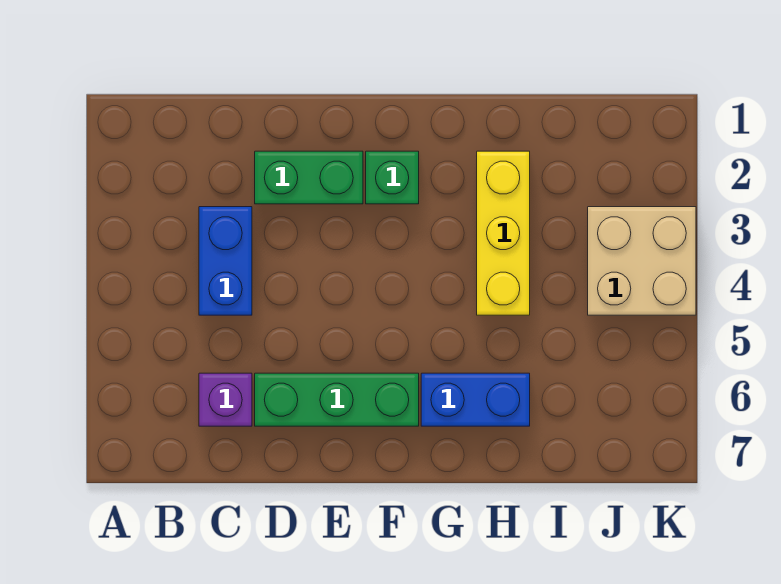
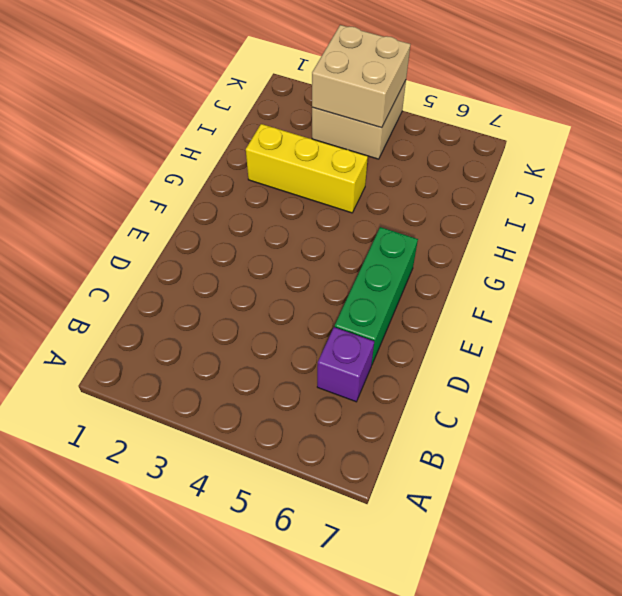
tan 2x2 brick [312,25,410,128] -> none
none -> blue 1x2 brick [199,207,252,315]
none -> green 1x2 brick [255,151,363,204]

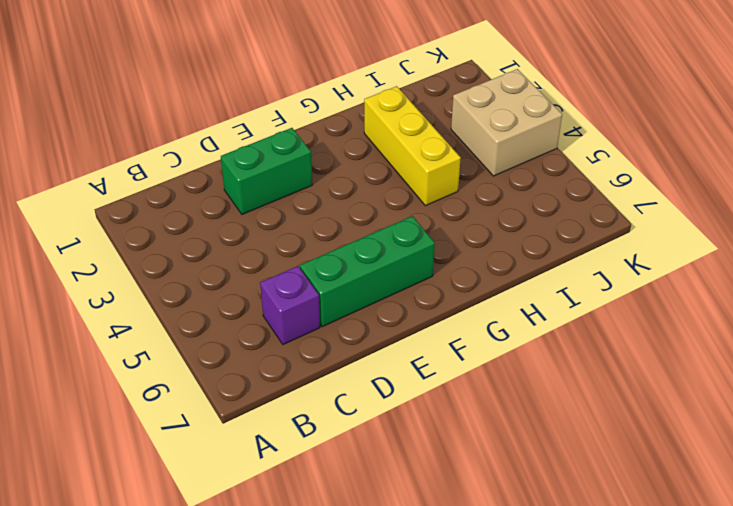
none -> blue 1x2 brick [199,207,252,315]
none -> green 1x1 brick [366,151,419,204]

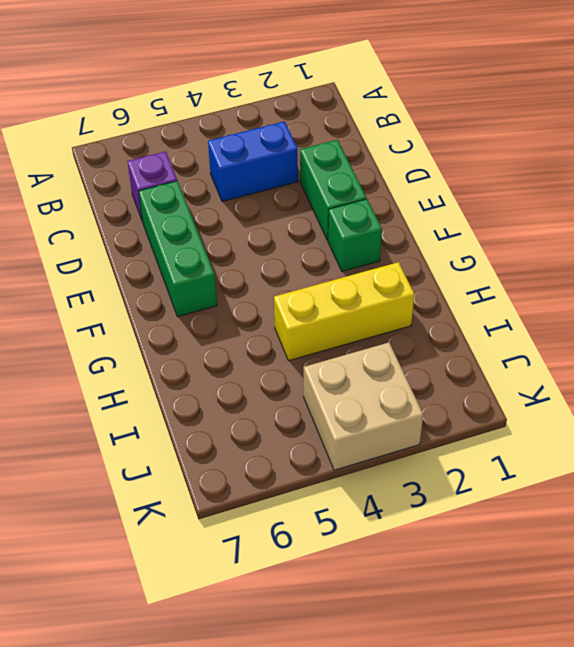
none -> blue 1x2 brick [421,373,530,426]

